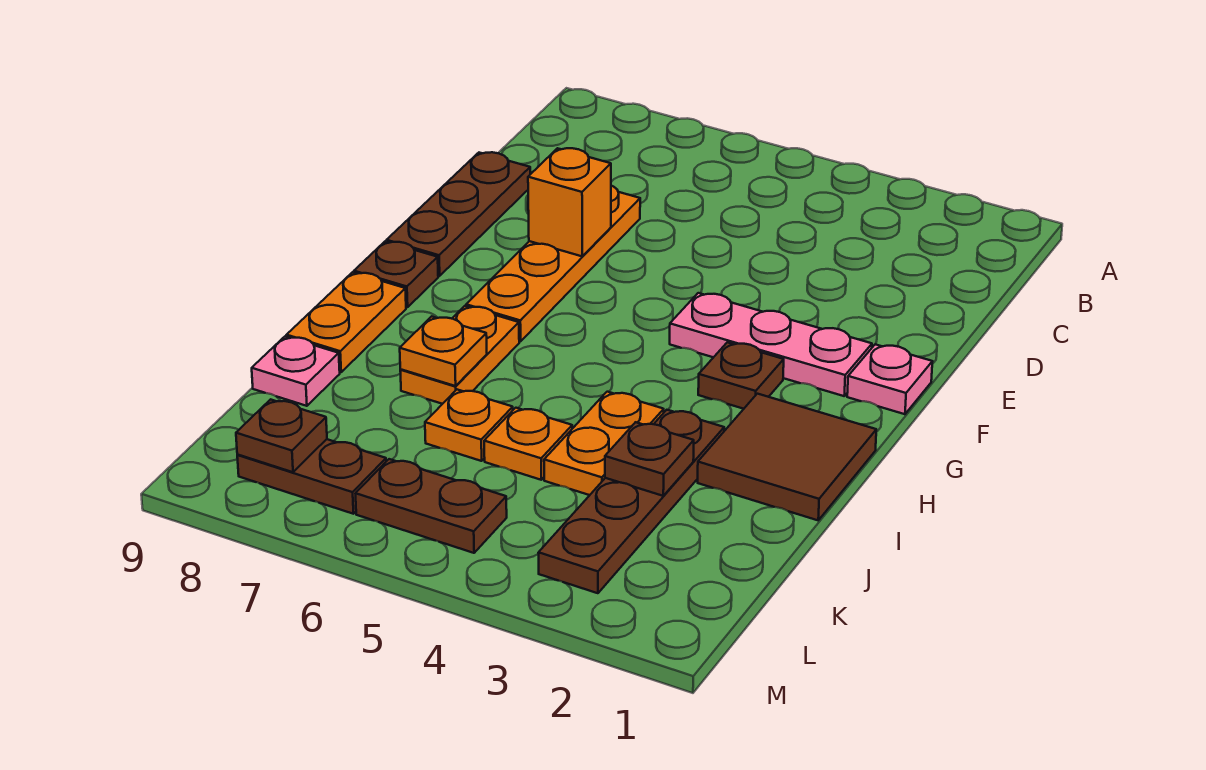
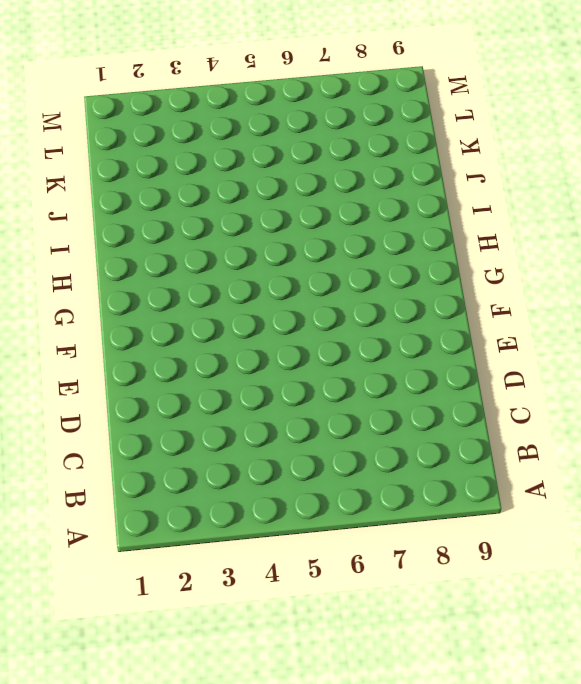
none -> orange 1x4 plate [466,186,640,341]
none -> brown 1x3 plate [387,152,530,276]
none -> pink 1x1 plate [847,344,932,414]

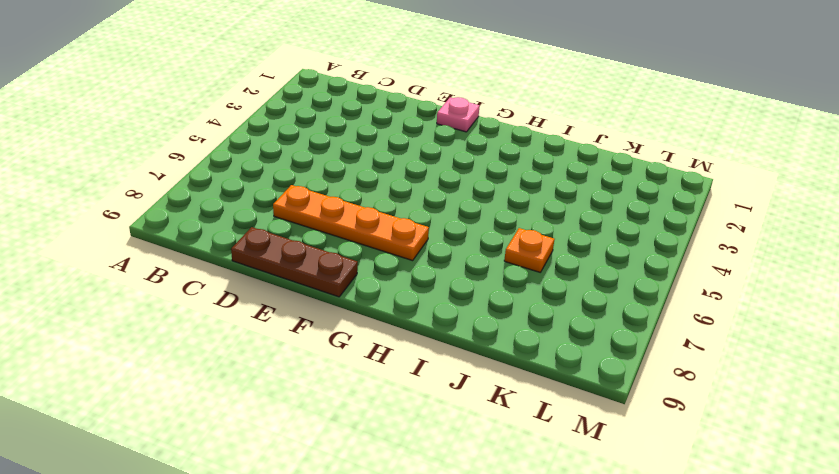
none -> pink 1x3 plate [670,293,872,396]
none -> brown 1x1 plate [698,342,784,409]
none -> brown 1x1 plate [354,241,438,307]

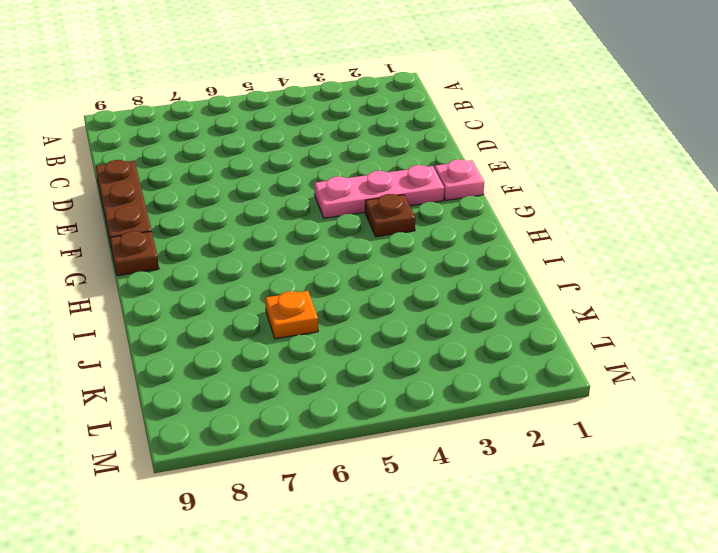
none -> orange 1x4 plate [466,186,640,341]
none -> brown 2x2 tile [698,394,876,520]
none -> orange 1x2 plate [400,306,519,404]

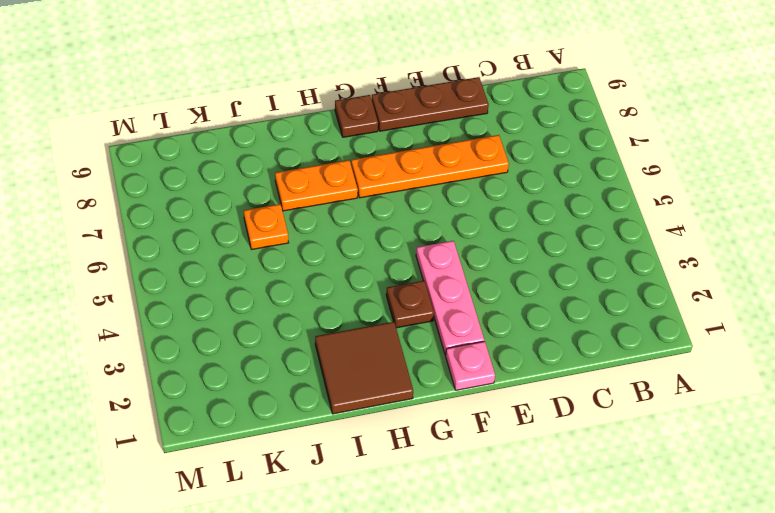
none -> orange 1x2 plate [287,272,406,372]
none -> brown 1x4 plate [538,410,724,593]
none -> orange 1x2 plate [544,392,664,495]

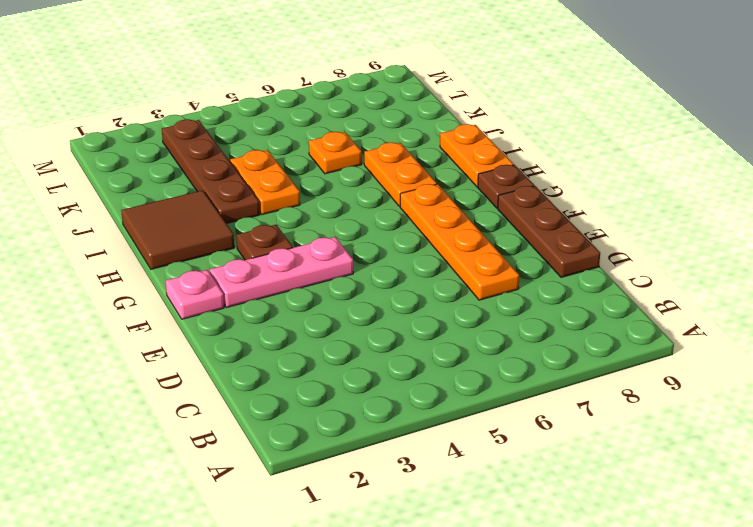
none -> orange 1x1 plate [484,408,572,480]
none -> pink 1x1 plate [252,336,340,406]
none -> brown 1x2 plate [356,459,507,553]

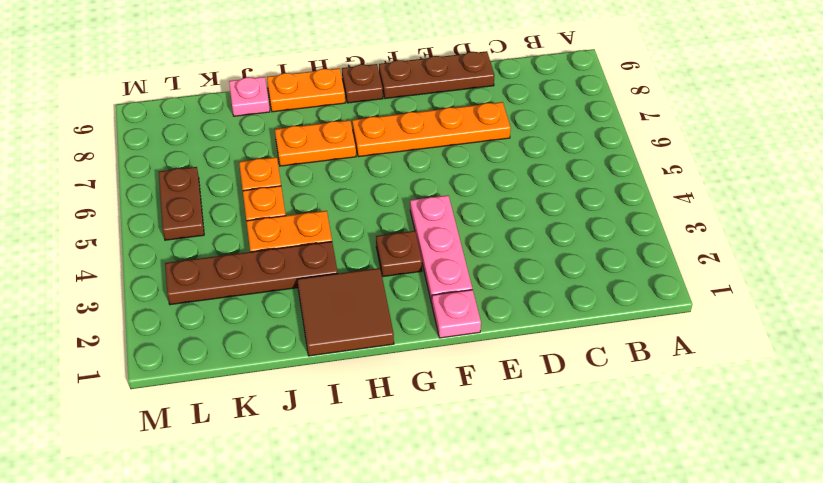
none -> brown 1x2 plate [237,439,386,514]
none -> orange 1x1 brick [528,148,611,256]
none -> orange 1x1 plate [400,316,487,386]

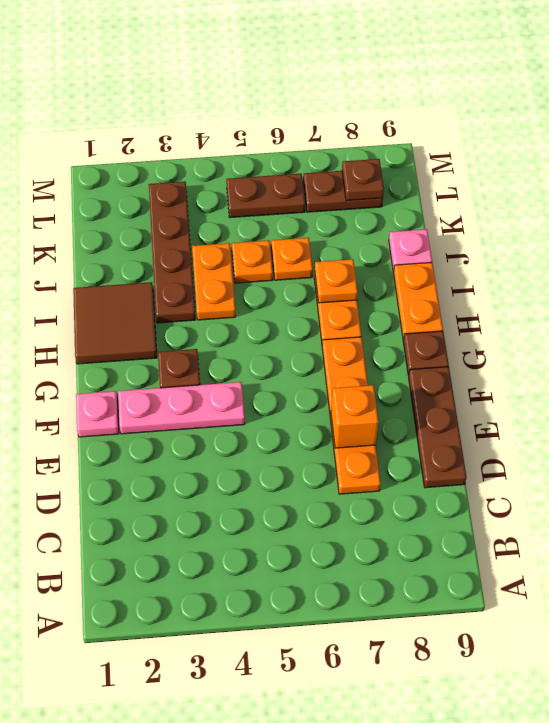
none -> brown 1x1 plate [605,422,694,496]

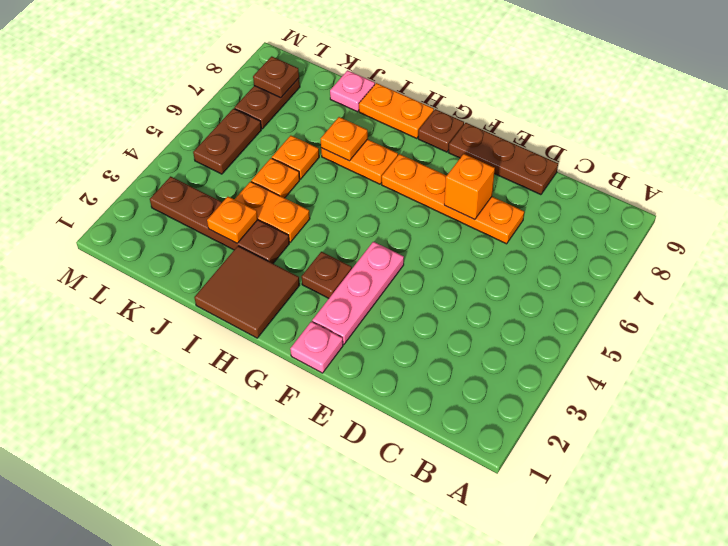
orange 1x1 plate [207,197,258,243] -> brown 1x1 plate [605,422,694,496]

